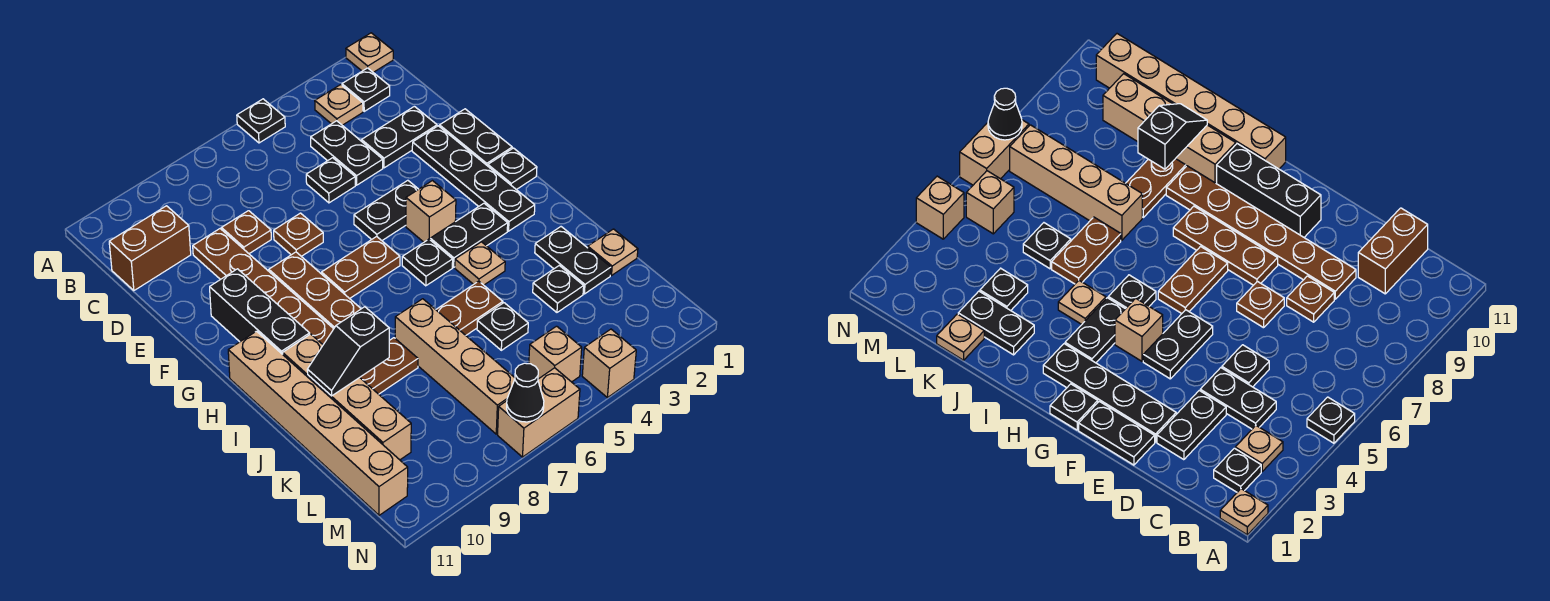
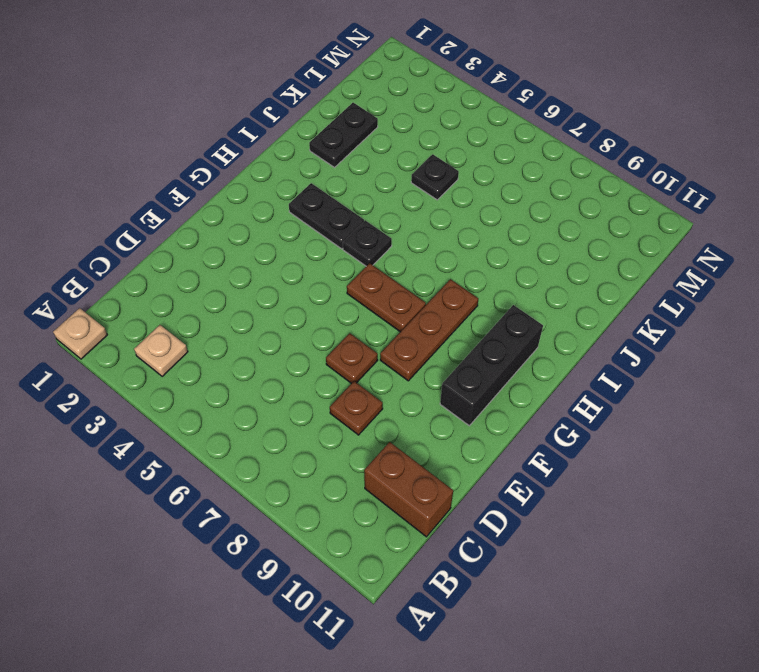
none -> black 1x1 plate [237,99,285,143]
none -> black 1x1 plate [342,68,390,111]
none -> black 1x2 plate [311,121,383,185]
none -> black 1x2 plate [362,106,437,168]

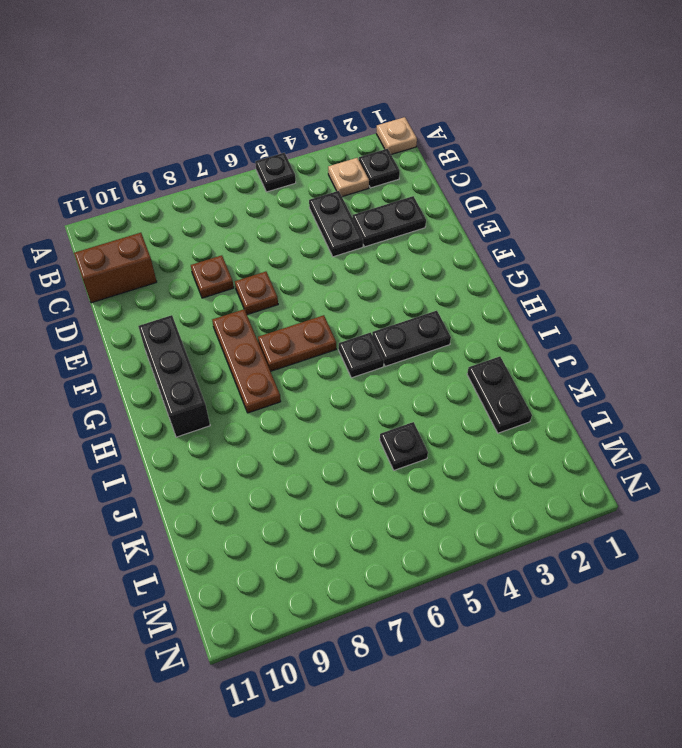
none -> black 1x1 plate [306,158,355,203]
none -> brown 1x6 plate [193,229,333,345]
none -> black 1x2 plate [440,109,512,166]
none -> black 1x4 plate [412,126,535,231]

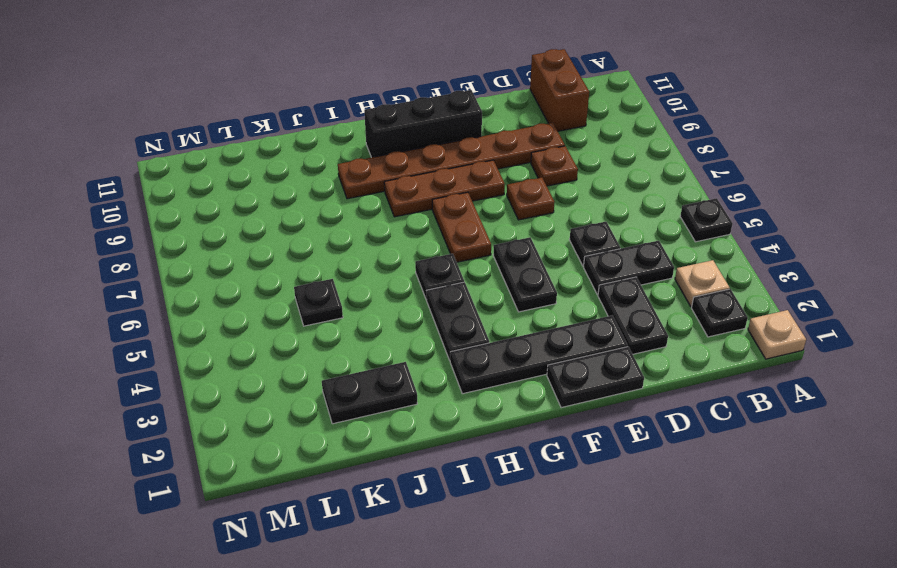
none -> black 1x1 plate [488,148,537,190]
none -> tan 1x1 brick [406,181,456,242]
none -> tan 1x6 brick [228,331,408,515]
none -> tan 1x1 plate [455,242,505,285]

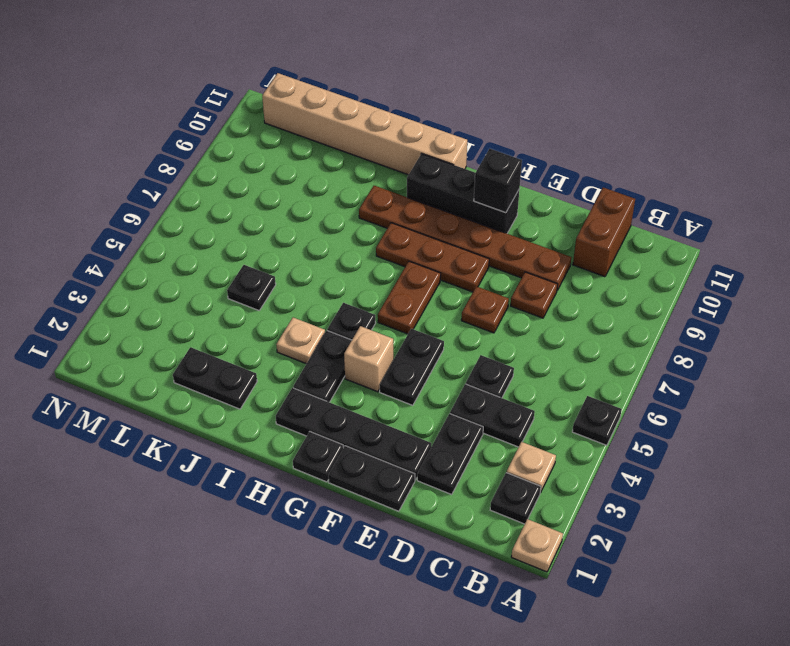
black 1x1 brick [474,149,522,213] -> none
none -> tan 1x4 brick [283,334,411,460]
none -> brown 1x2 plate [436,281,503,335]
none -> tan 1x4 brick [395,299,515,434]
none -> brown 1x2 plate [360,338,418,394]

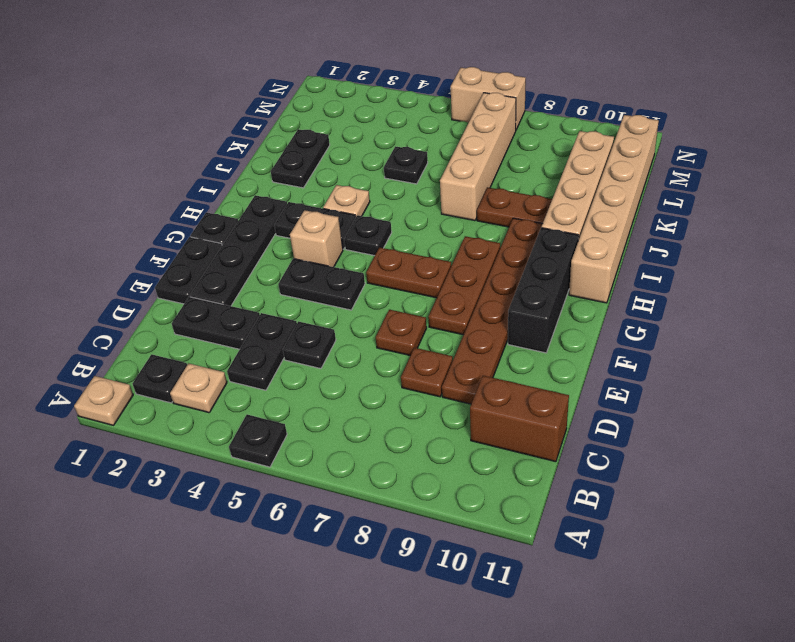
none -> brown 1x2 plate [436,281,503,335]
none -> tan 1x1 plate [588,229,638,275]
none -> black 1x1 plate [533,266,584,312]
none -> tan 1x1 brick [529,326,582,382]

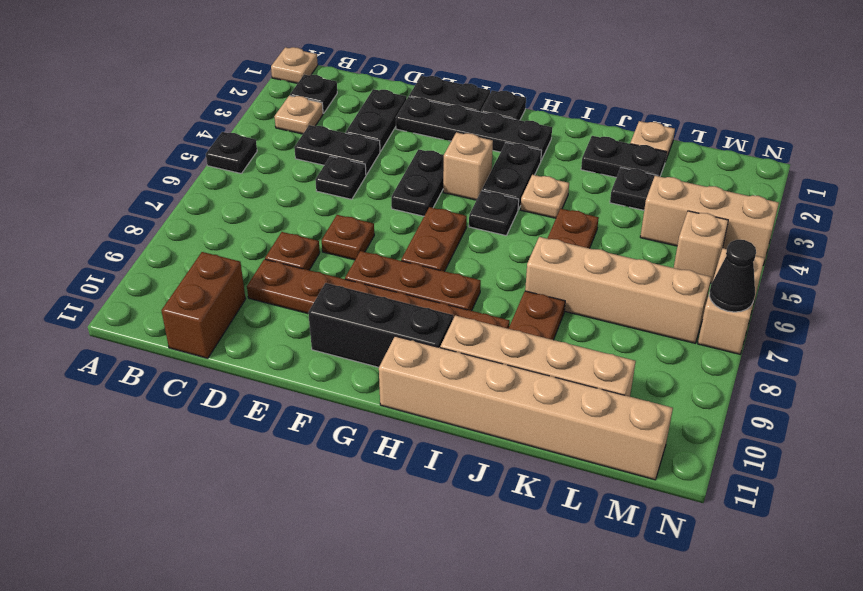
tan 1x3 brick [640,176,779,265] -> tan 1x1 brick [582,329,636,398]
none -> black 1x1 plate [477,303,528,350]
none -> black 1x2 slope [307,307,389,396]

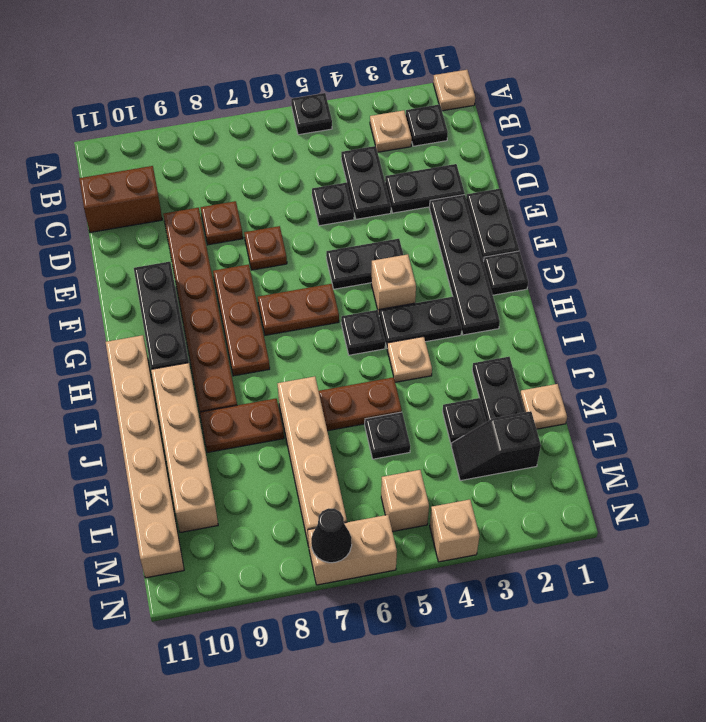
black 1x2 slope [451,411,541,481] -> black 1x2 slope moved to [307,307,389,396]

